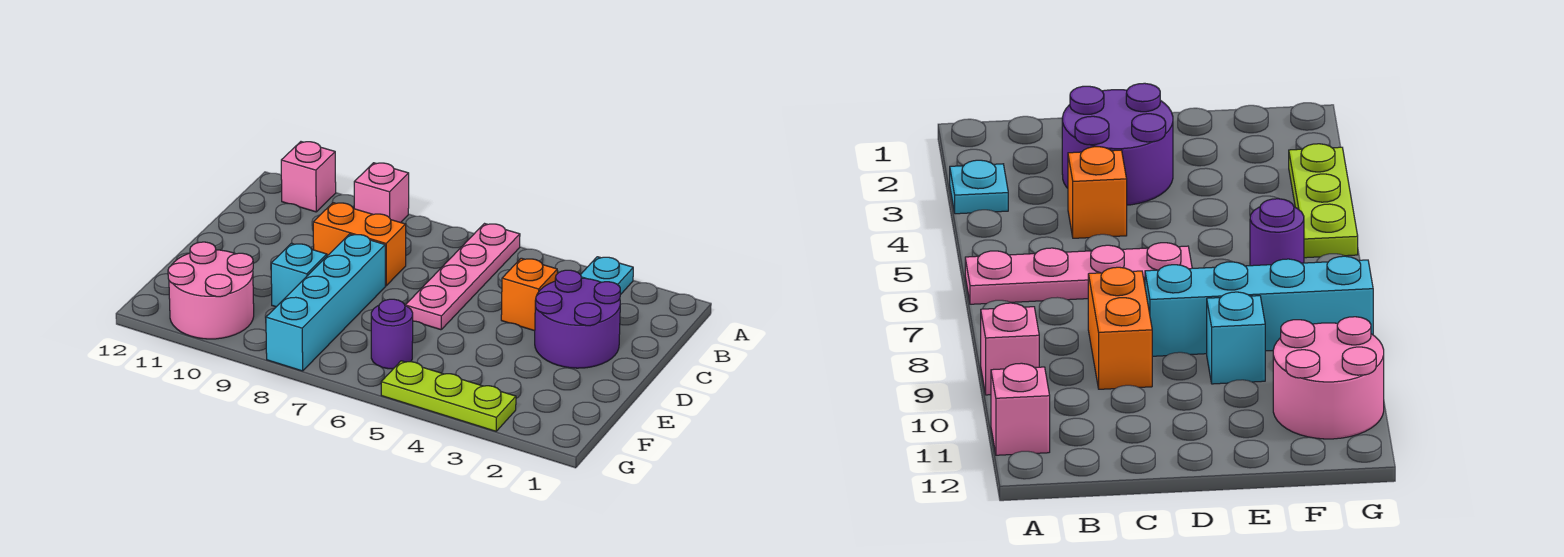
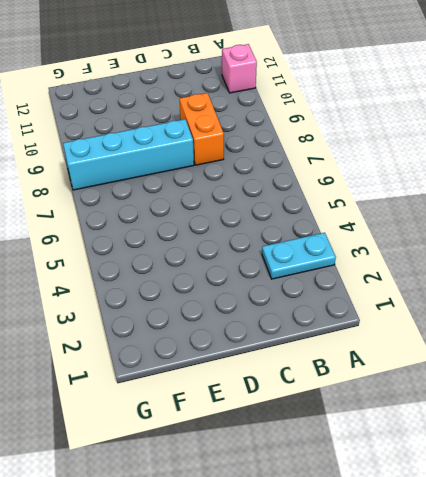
cyan 1x2 plate [262,233,336,279] -> cyan 1x1 plate [581,257,633,295]
none -> pink 1x4 plate [406,224,520,330]
none -> pink 1x1 brick [354,163,409,223]
none -> purple 2x2 round brick [535,270,620,368]

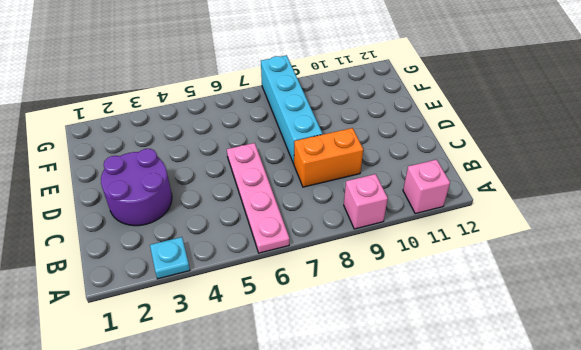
none -> orange 1x1 brick [501,258,557,331]
none -> cyan 1x1 brick [271,243,327,307]
none -> purple 1x1 round brick [371,299,413,369]

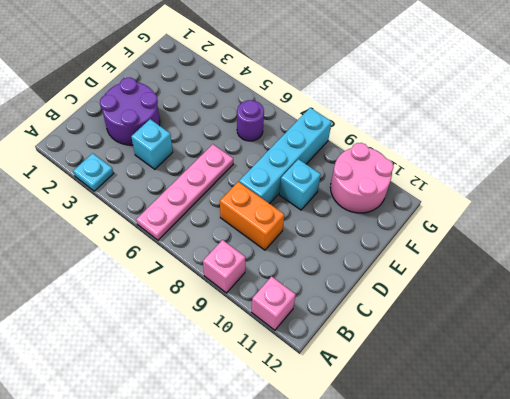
cyan 1x1 brick [131,119,173,169] -> orange 1x1 brick [501,258,557,331]
none -> lime 1x3 plate [381,361,516,431]

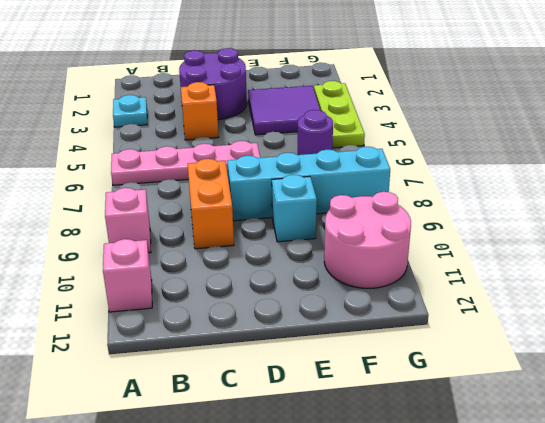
purple 2x2 tile [248,86,320,135] -> none

